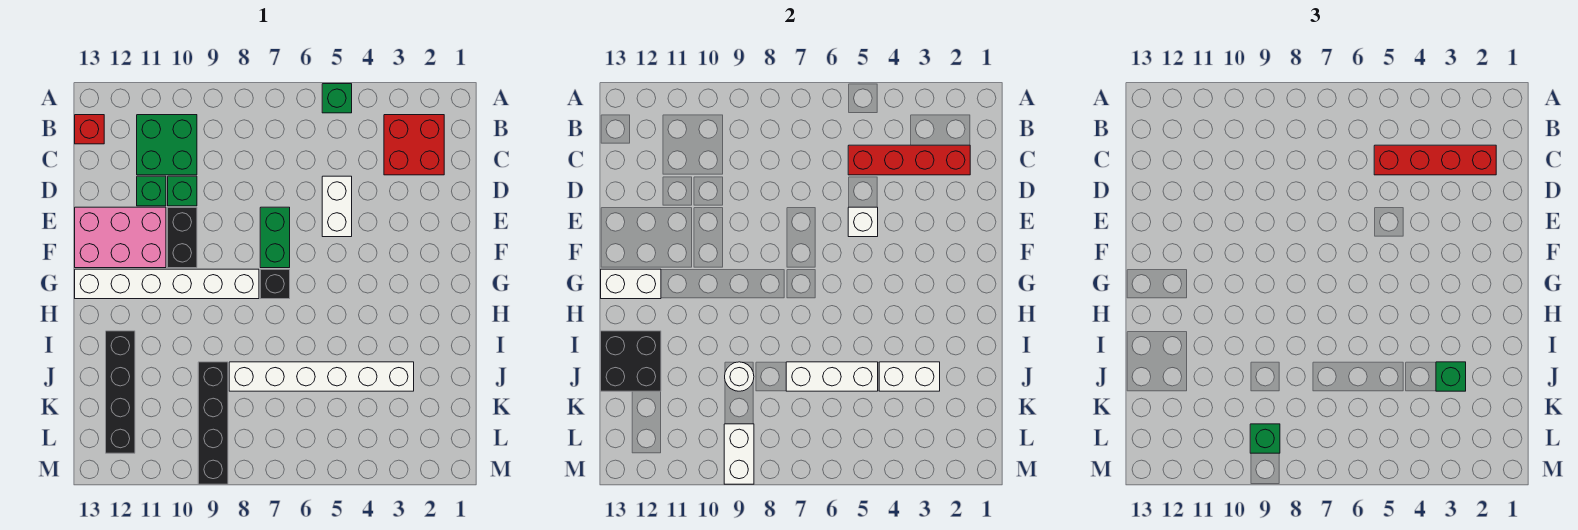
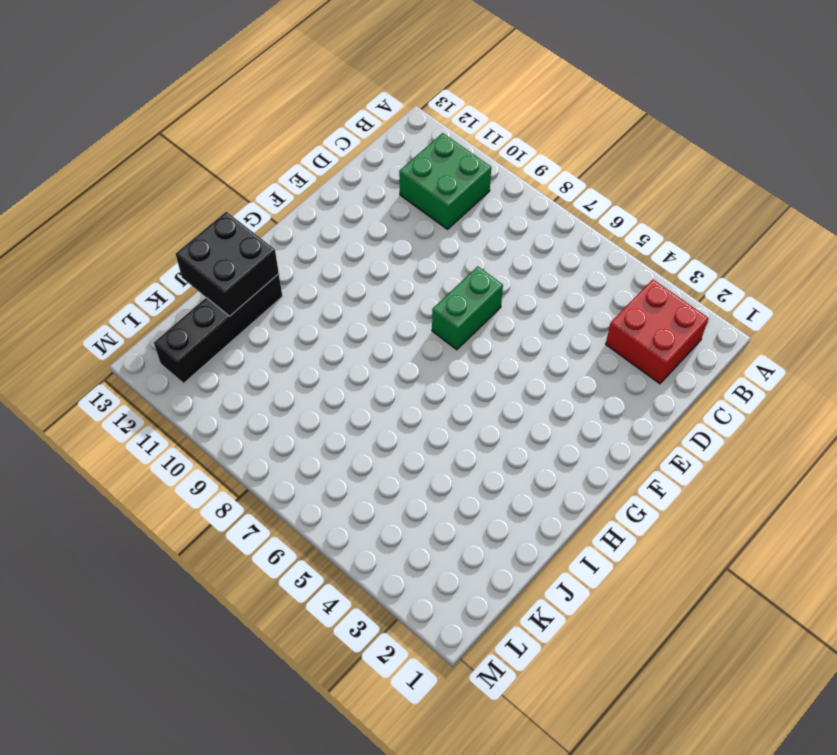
none -> green 1x1 brick [322,84,352,113]
none -> red 1x1 brick [75,115,104,144]
none -> white 1x2 brick [322,176,352,237]

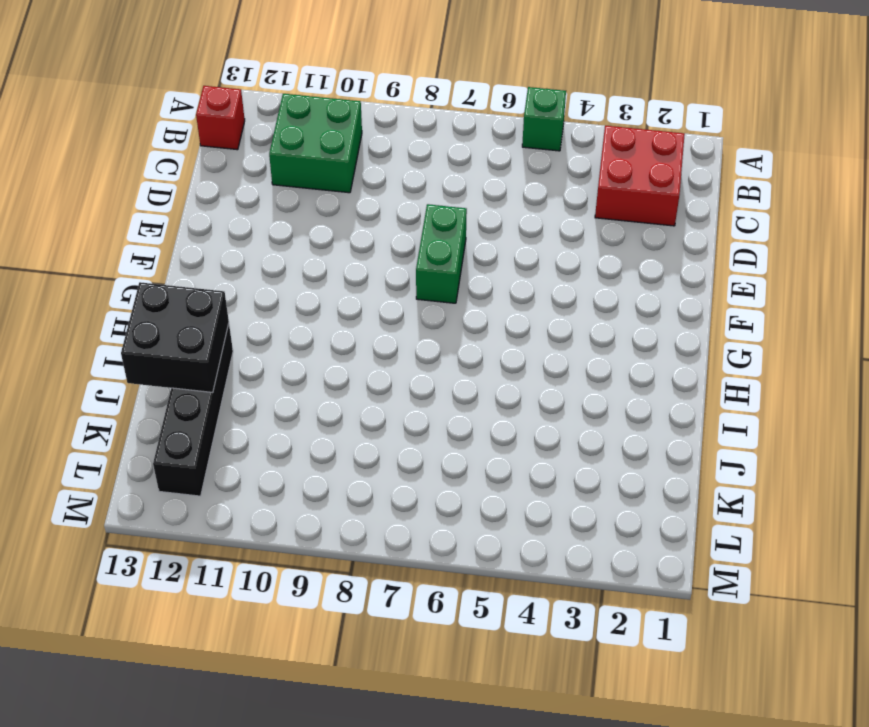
none -> white 1x2 brick [322,176,352,237]
none -> green 1x1 brick [168,176,197,206]
none -> green 1x1 brick [137,176,166,206]

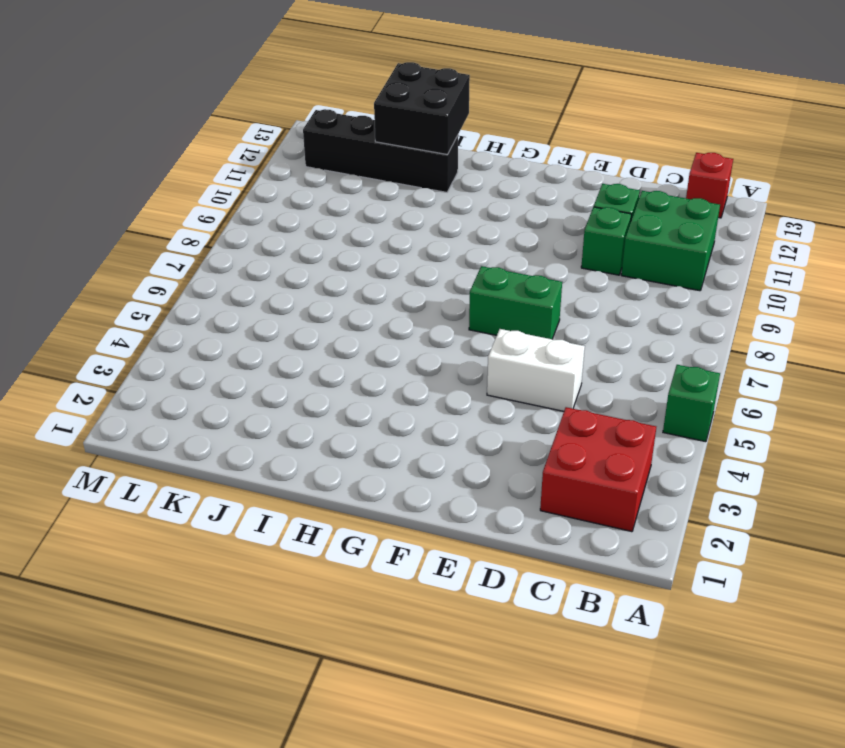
none -> black 1x2 brick [168,207,197,268]
none -> pink 2x3 brick [75,207,166,268]
none -> black 1x1 brick [260,269,290,299]

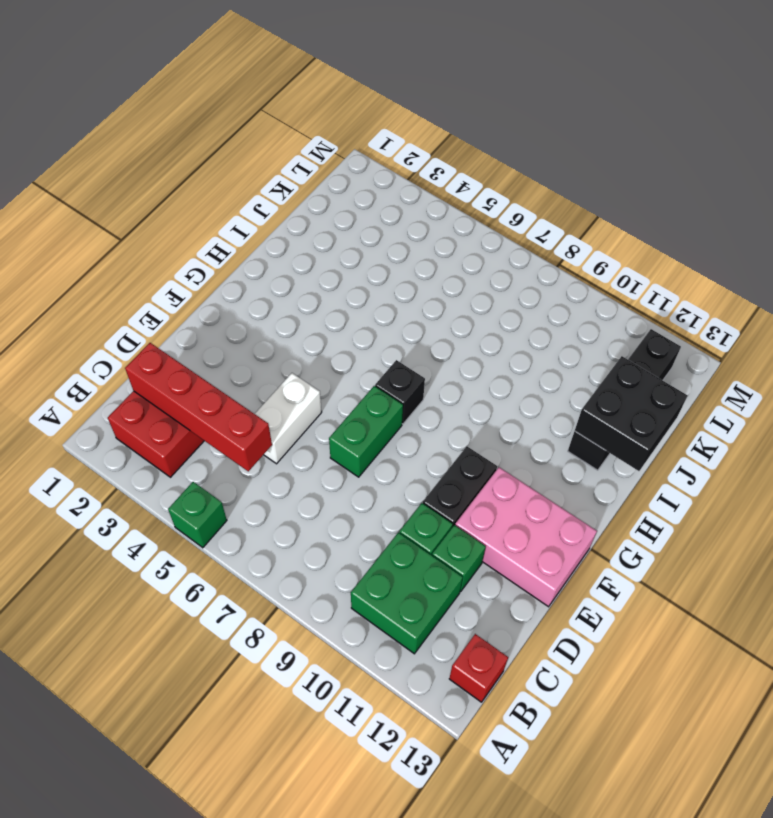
none -> white 1x6 brick [75,269,259,299]
none -> white 1x6 brick [229,362,414,391]
none -> black 1x4 brick [198,362,228,484]

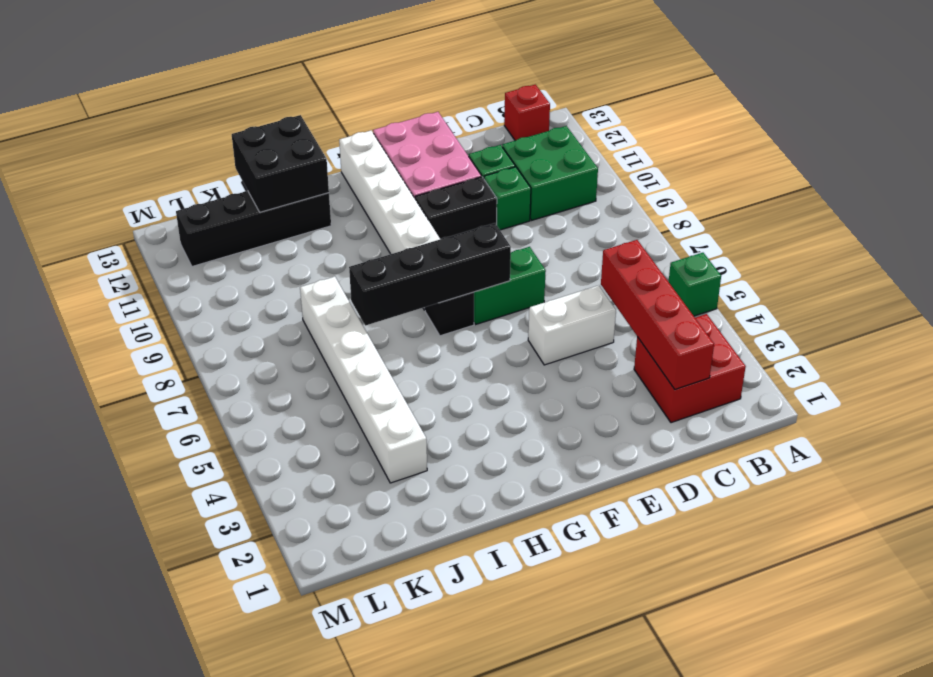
black 1x4 brick [349,223,511,325] -> black 1x4 brick moved to [198,362,228,484]
none -> white 1x1 brick [848,207,878,237]
none -> white 1x2 brick [601,269,661,299]
none -> white 1x2 brick [879,362,940,391]

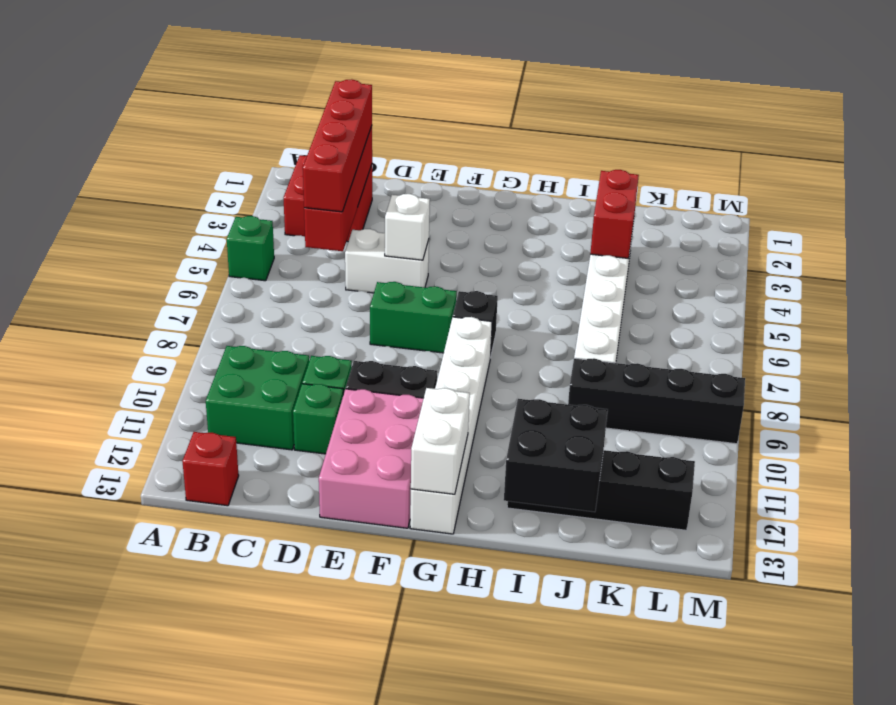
red 1x2 brick [590,170,639,259] -> white 1x2 brick [879,362,940,391]
none -> white 1x3 brick [786,362,878,391]
none -> white 1x1 round brick [725,362,754,391]
none -> white 1x2 brick [724,424,754,484]

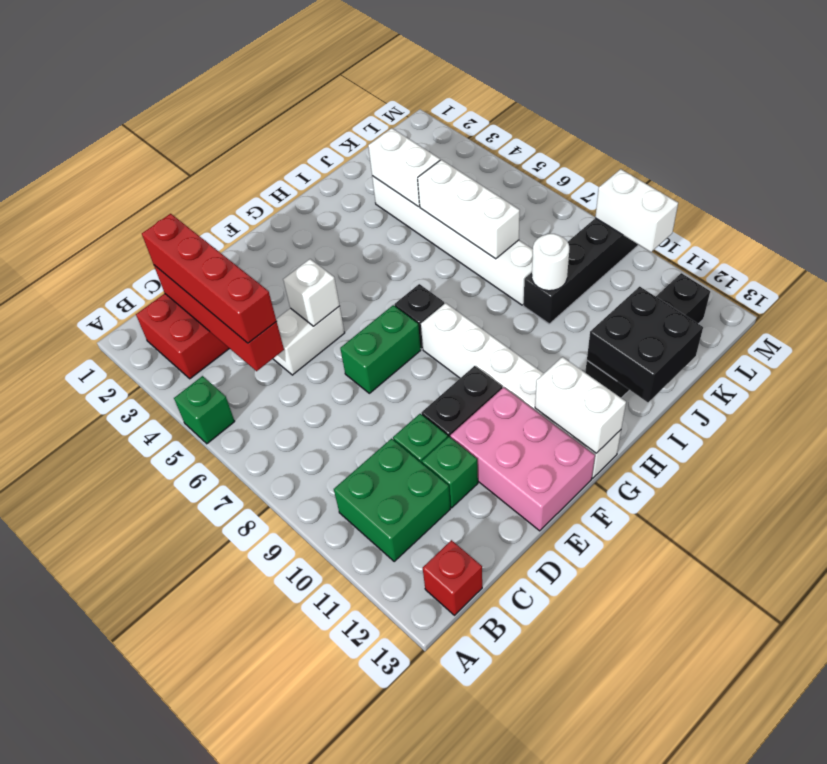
white 1x2 brick [595,169,678,252] -> white 1x2 brick turned to [724,424,754,484]
none -> green 1x1 brick [1436,362,1466,391]
none -> green 1x1 brick [1250,424,1280,453]

